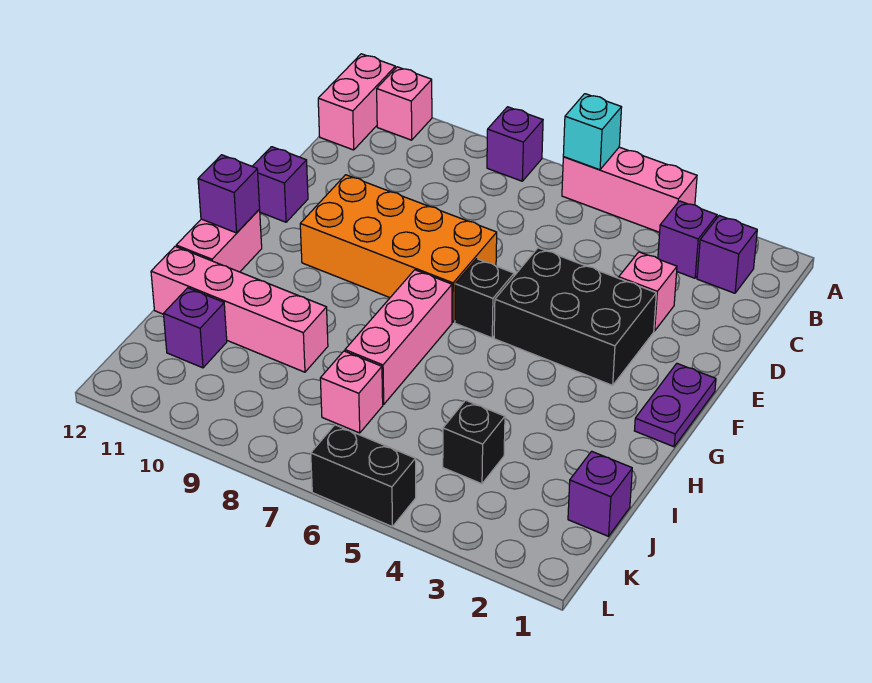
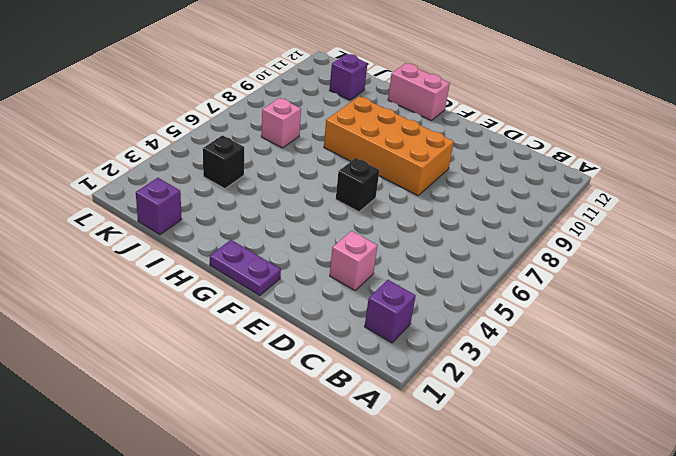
orange 2x4 brick [324,96,454,196] -> orange 2x4 brick turned to [300,175,497,322]
none -> pink 1x3 brick [562,147,697,232]
none -> purple 1x1 brick [487,107,543,181]
none -> pink 1x1 brick [377,67,432,140]

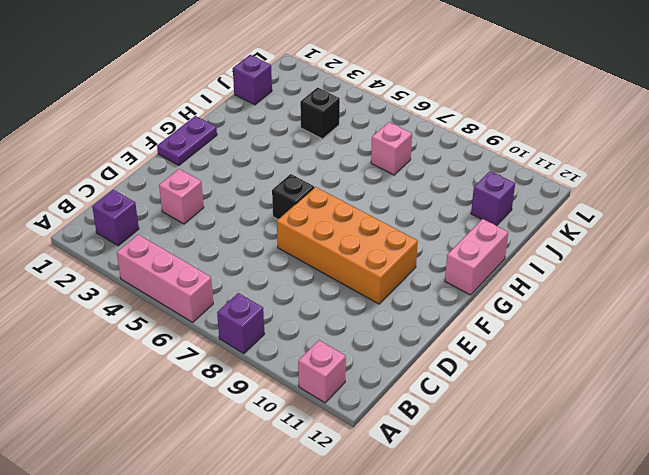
none -> pink 1x2 brick [318,54,395,150]
none -> purple 1x1 brick [658,201,717,278]
none -> black 2x3 brick [494,248,656,385]

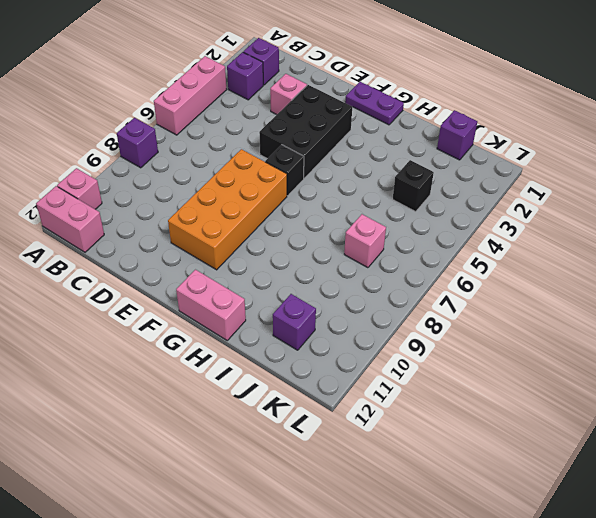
none -> purple 1x1 brick [252,147,308,222]
none -> pink 1x3 brick [345,270,452,404]
none -> pink 1x4 brick [151,246,328,372]

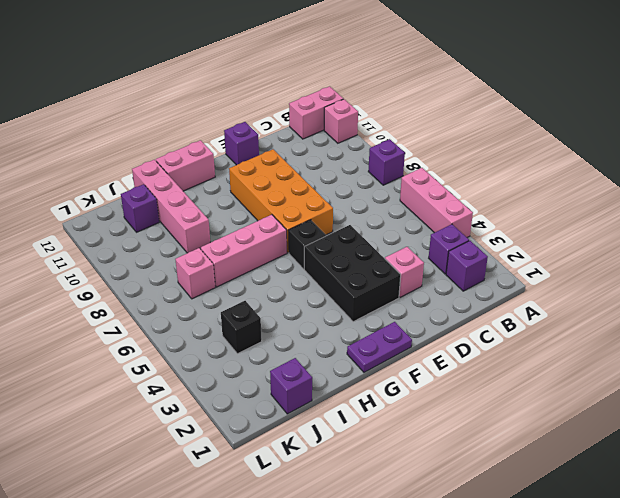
none -> black 1x2 brick [311,425,416,527]
none -> cyan 1x1 brick [563,94,622,170]
none -> purple 1x1 brick [198,155,260,233]

